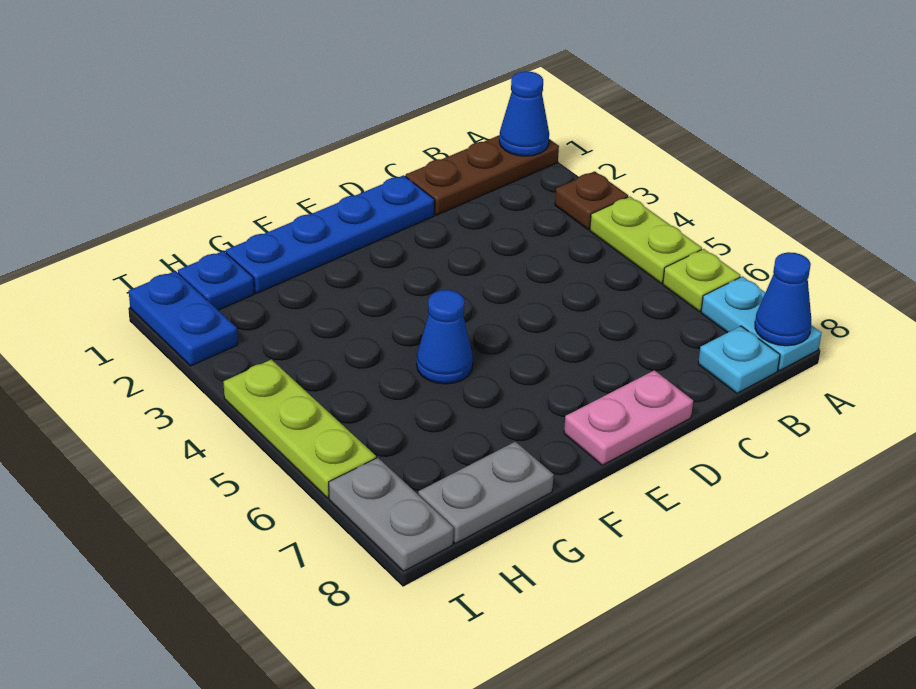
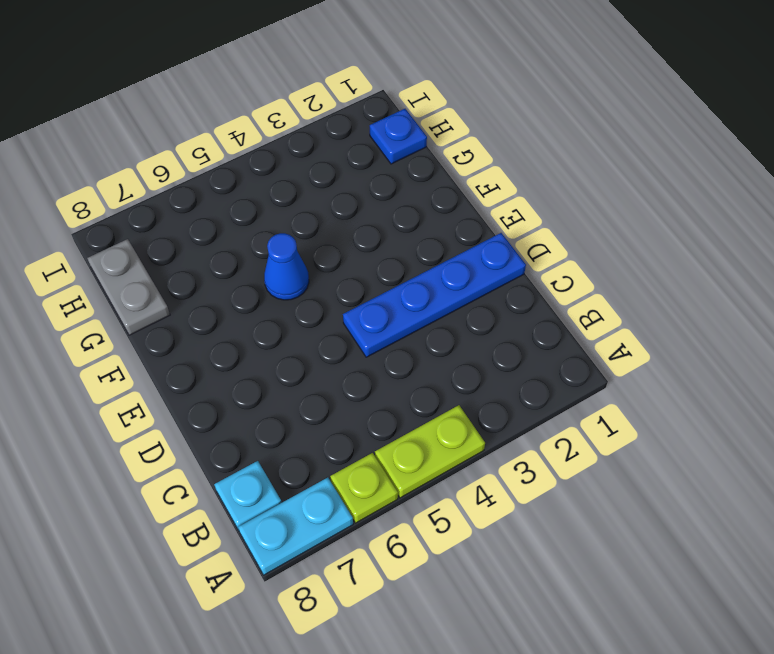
blue 1x4 plate [343,233,526,357] -> blue 1x4 plate turned to [226,175,435,293]
none -> brown 1x3 plate [406,135,559,215]
none -> brown 1x1 plate [555,171,628,230]
none -> pink 1x2 plate [564,370,693,465]

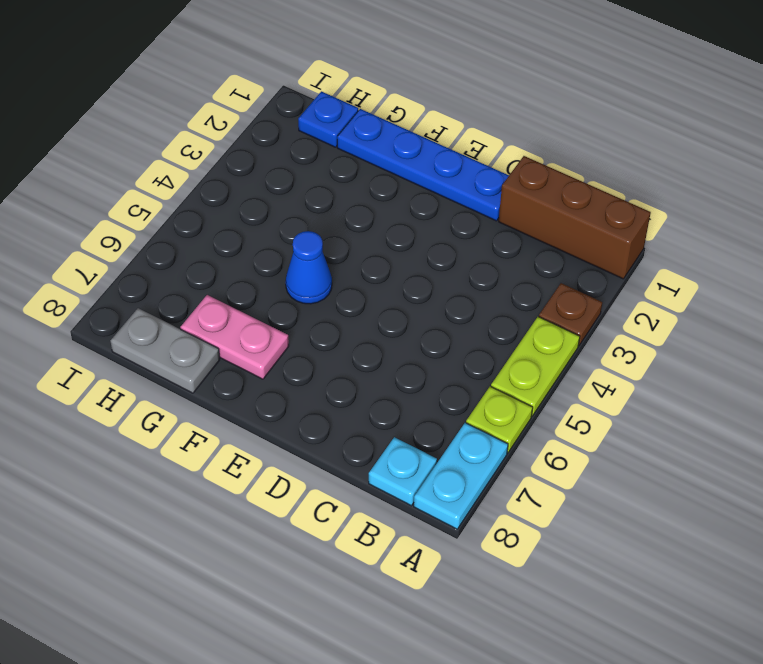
brown 1x3 brick [499,156,651,279] -> brown 1x3 plate [406,135,559,215]
pink 1x2 plate [180,295,289,379] -> pink 1x2 plate moved to [564,370,693,465]
none -> blue 1x2 plate [129,271,238,366]
none -> lime 1x3 plate [224,359,376,498]
none -> grey 1x2 plate [329,458,453,571]

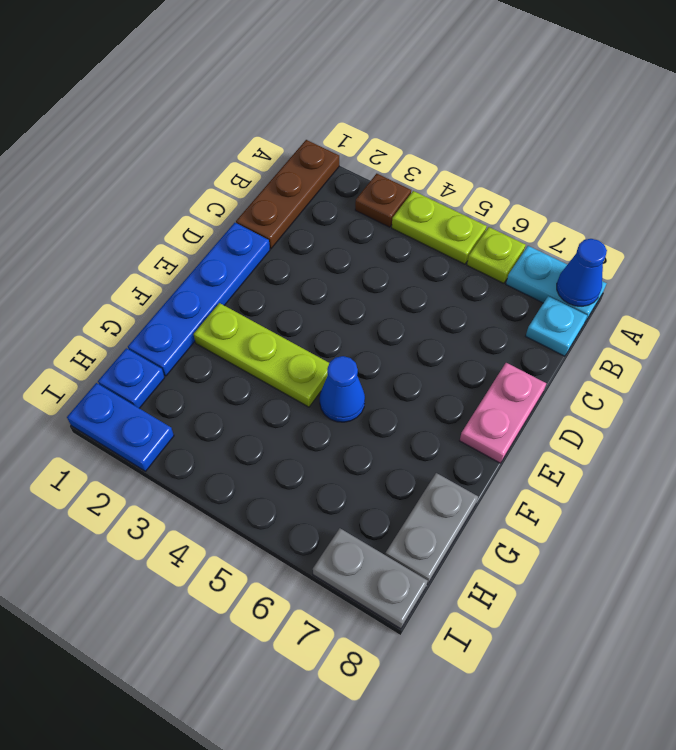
lime 1x3 plate [194,303,329,407] -> lime 1x3 plate moved to [224,359,376,498]
none -> blue 1x1 cone [499,71,549,156]

